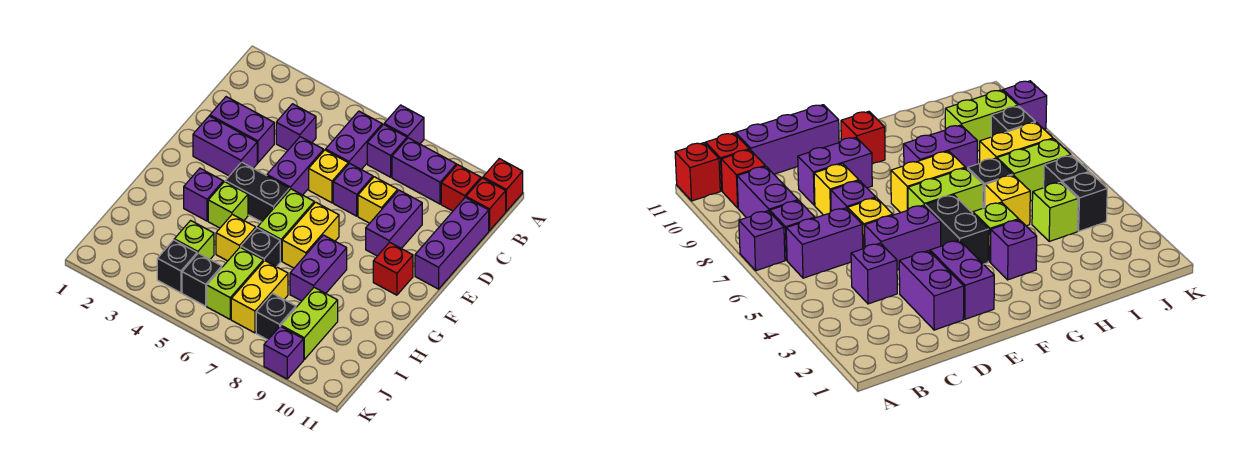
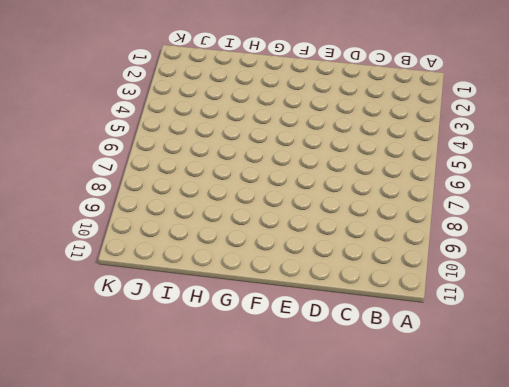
none -> purple 1x1 brick [384,105,424,144]
none -> red 1x1 brick [483,159,523,211]
none -> purple 1x2 brick [326,111,382,169]
none -> purple 1x1 brick [367,125,407,177]

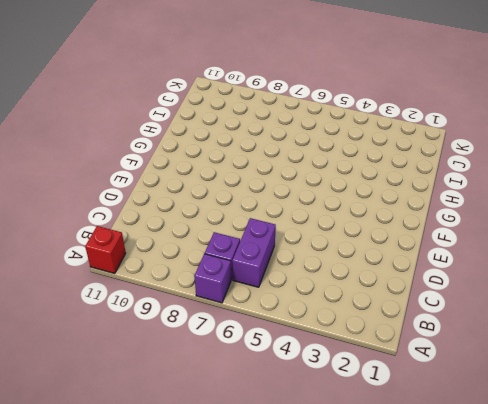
none -> purple 1x2 brick [392,138,456,204]
none -> red 1x1 brick [441,165,481,211]
none -> red 1x1 brick [466,178,506,231]
none -> purple 1x1 brick [276,104,316,150]

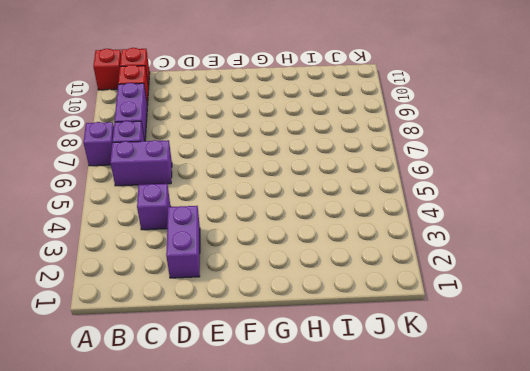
none -> purple 1x3 brick [415,197,489,289]
none -> purple 1x2 brick [267,137,324,195]
none -> yellow 1x1 brick [309,150,348,203]
none -> purple 1x1 brick [333,163,373,216]

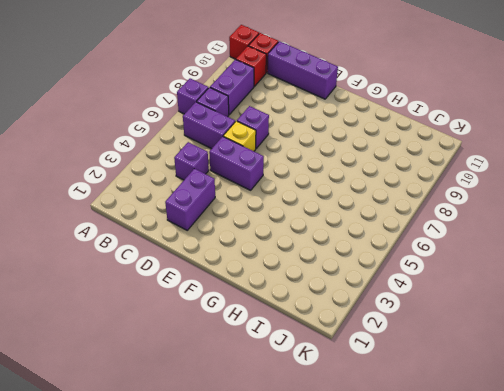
none -> yellow 1x1 brick [358,177,398,223]
none -> purple 1x2 brick [366,190,422,256]
none -> purple 1x2 brick [193,116,257,176]
none -> black 1x2 brick [225,162,290,222]

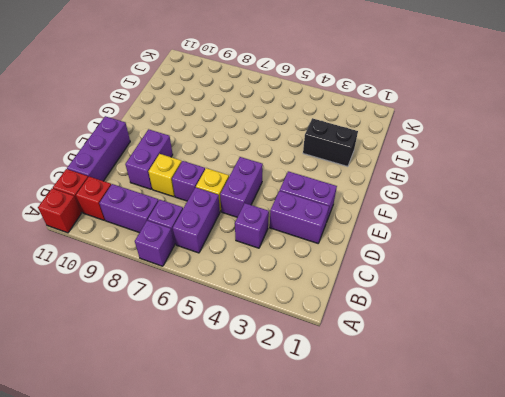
black 1x2 brick [303,118,358,167] -> black 1x2 brick moved to [225,162,290,222]
none -> lime 1x2 brick [258,189,314,261]
none -> yellow 1x2 brick [282,202,339,268]
none -> red 1x1 brick [373,242,413,295]
none -> purple 1x1 brick [184,168,223,221]

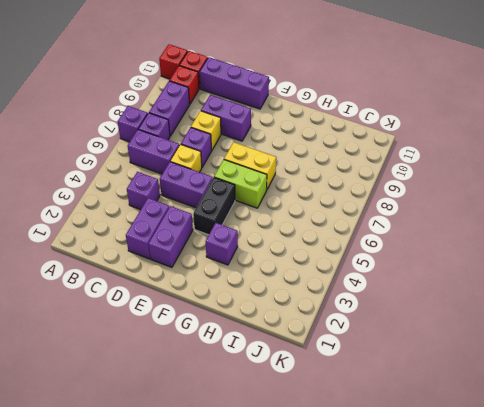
none -> red 1x1 brick [373,242,413,295]
none -> lime 1x1 brick [208,182,248,228]
none -> purple 1x2 brick [290,235,347,301]
none -> yellow 1x1 brick [216,214,256,261]

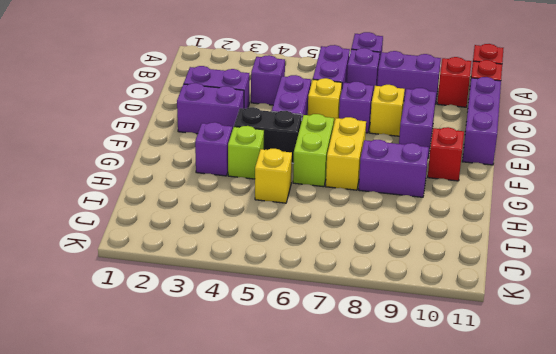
purple 1x2 brick [359,140,429,197] -> purple 1x2 brick turned to [290,235,347,301]
none -> black 1x1 brick [241,228,280,267]
none -> lime 1x1 brick [174,221,214,259]
none -> lime 1x2 brick [207,247,263,319]
none -> yellow 1x2 brick [231,261,288,333]

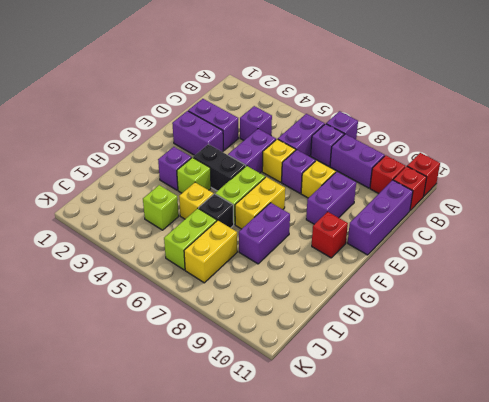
none -> lime 1x2 brick [281,287,338,359]
none -> black 1x1 brick [157,240,197,293]
none -> black 1x1 brick [182,253,222,306]
none -> black 1x1 brick [256,293,296,340]

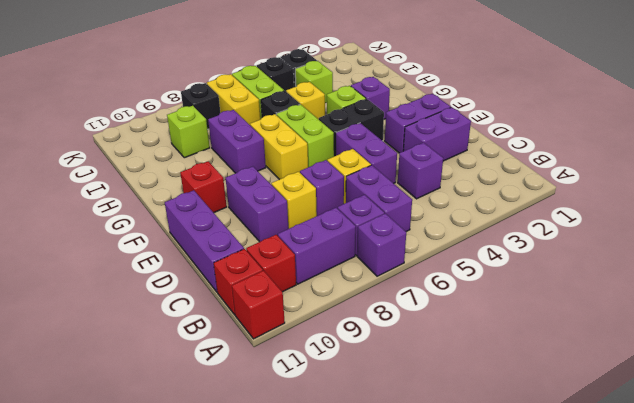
lime 1x1 brick [167,106,210,158] -> lime 1x2 brick [281,287,338,359]
none -> purple 1x1 brick [264,326,304,379]

